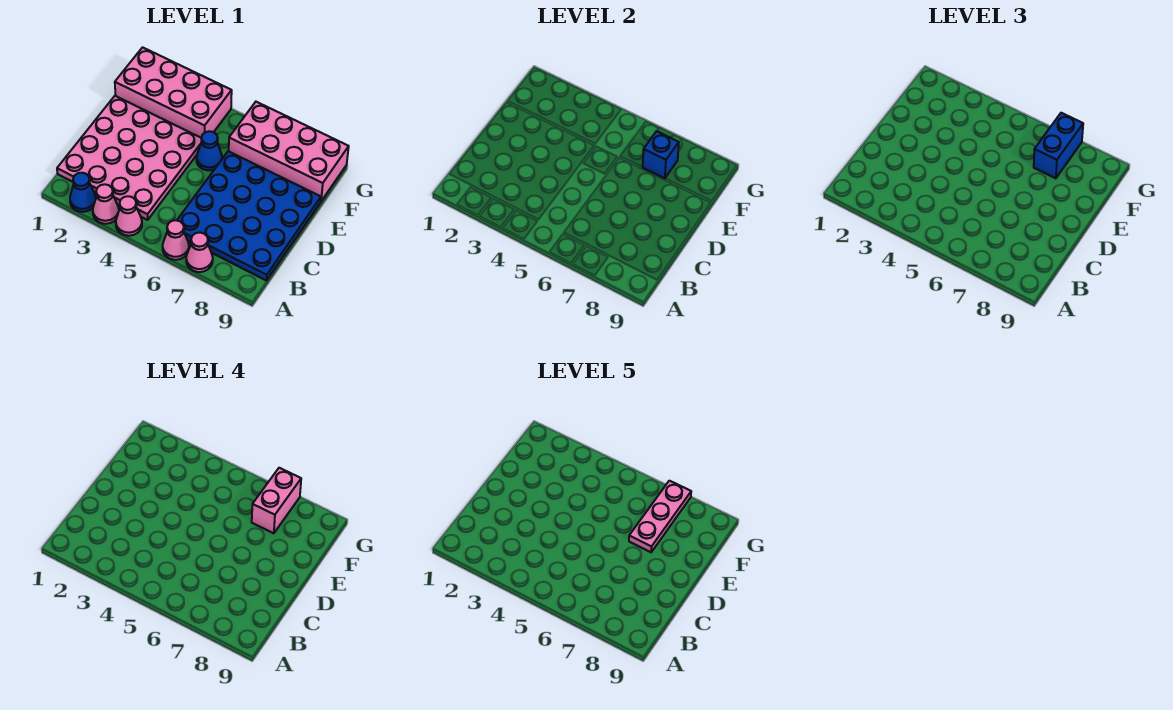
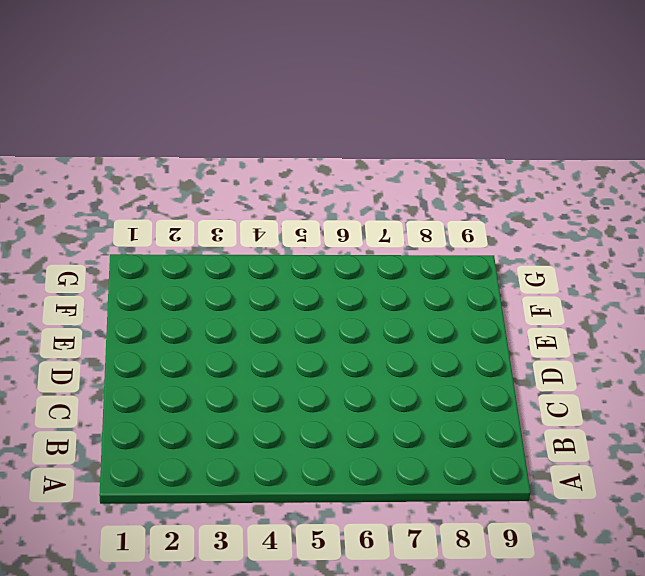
none -> blue 1x1 cone [70,173,96,212]
none -> pink 1x1 cone [93,184,119,224]
none -> pink 1x1 cone [116,196,142,236]

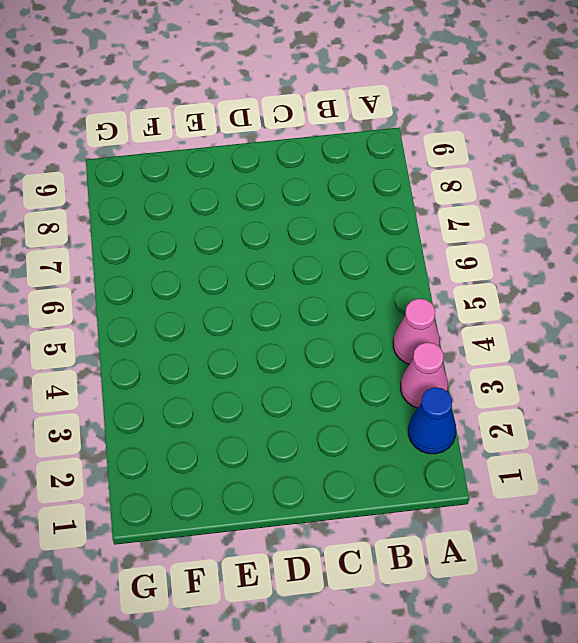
none -> pink 1x1 cone [163,220,189,260]
none -> pink 1x1 cone [186,232,213,272]
none -> pink 4x4 plate [57,96,202,220]

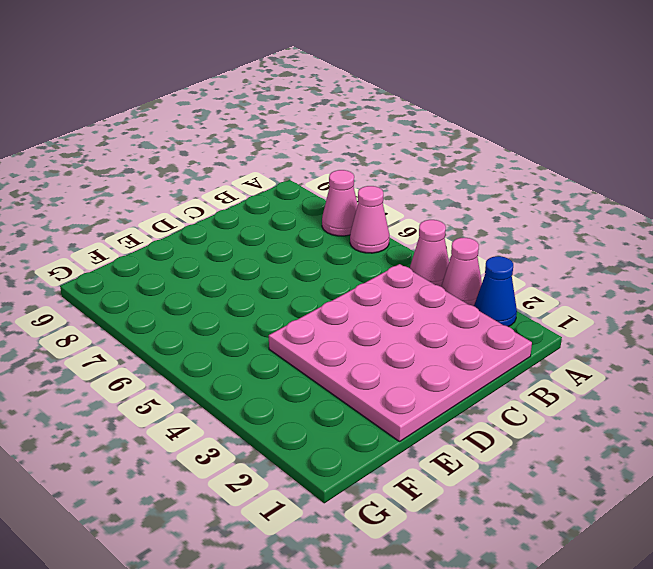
none -> blue 4x4 plate [177,151,321,280]
none -> blue 1x1 cone [197,131,222,170]
none -> pink 2x4 brick [115,47,232,138]

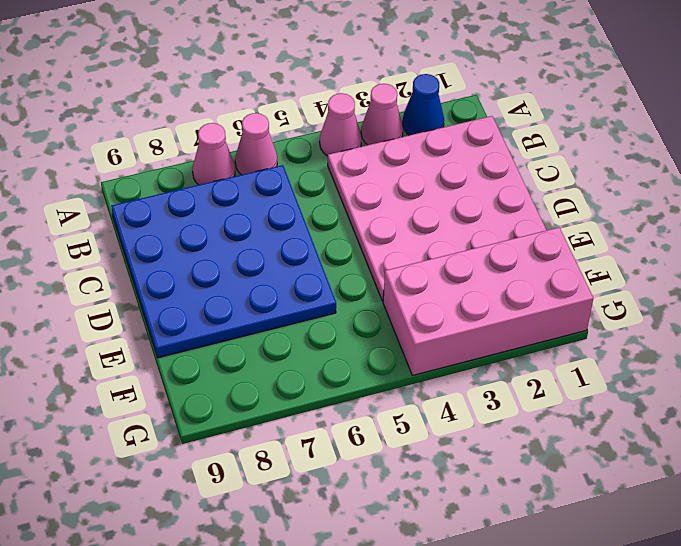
none -> blue 1x1 cone [197,131,222,170]
none -> pink 2x4 brick [229,102,349,201]
none -> blue 1x1 brick [643,131,679,178]

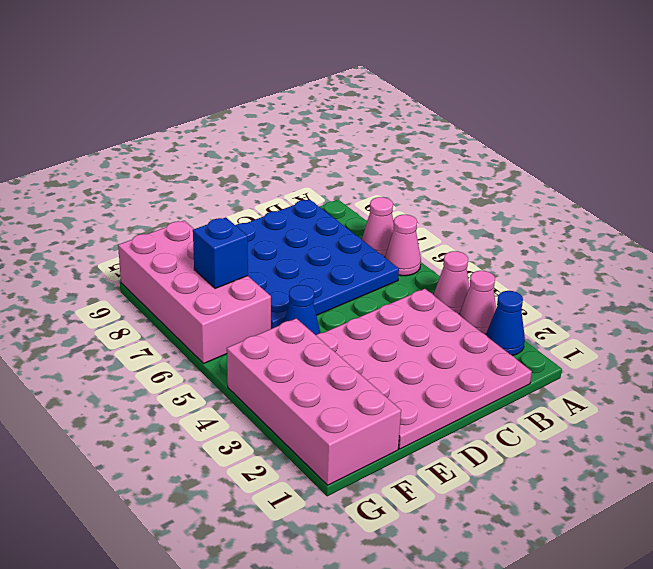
none -> blue 1x2 brick [1034,113,1083,178]
none -> pink 1x2 brick [252,468,301,533]
none -> pink 1x3 plate [629,481,691,552]

